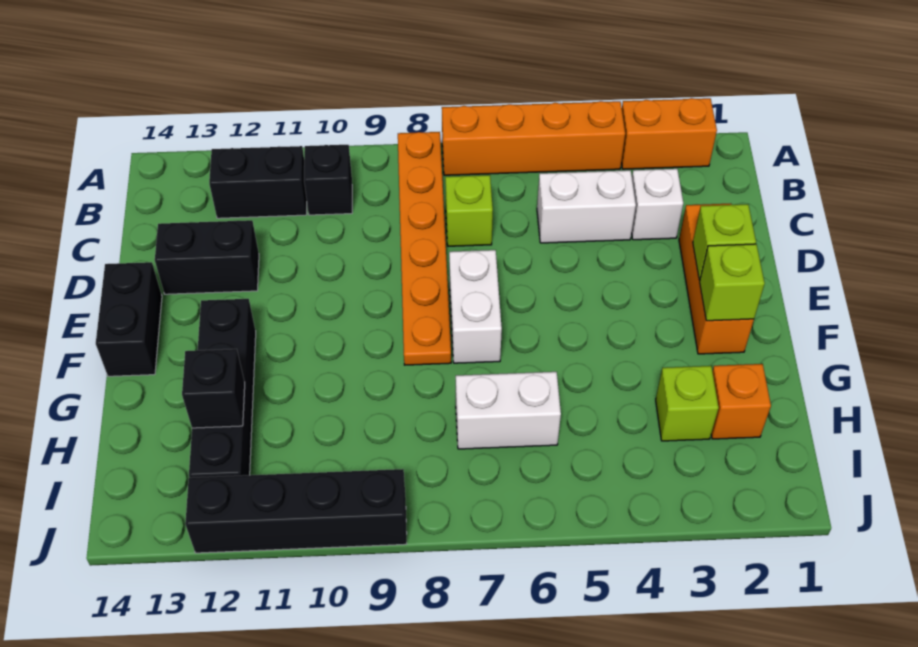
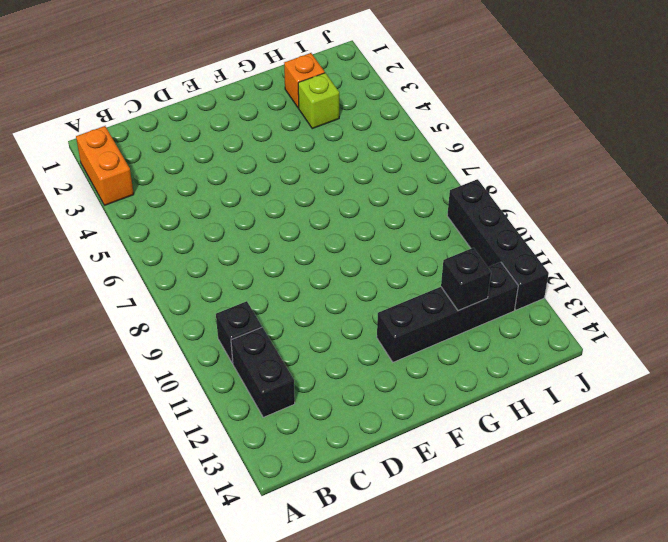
none -> orange 1x4 brick [442,101,625,175]
none -> orange 1x6 plate [398,132,451,365]
none -> white 1x1 brick [632,169,683,240]

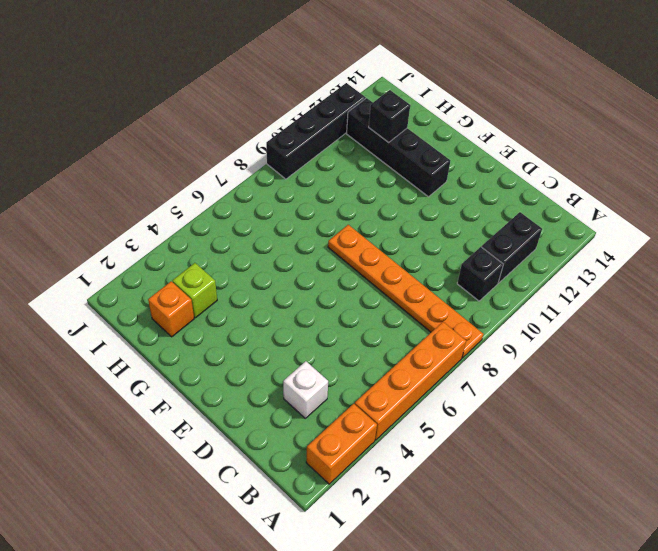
none -> white 1x2 brick [537,170,636,243]
none -> lime 1x1 brick [445,175,493,246]
none -> orange 1x3 brick [679,204,754,354]

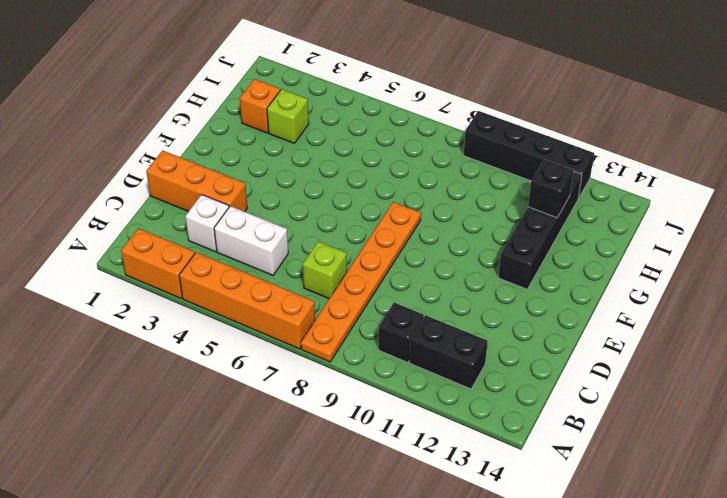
orange 1x3 brick [146,150,247,212] -> orange 1x3 brick turned to [679,204,754,354]
none -> black 1x2 brick [155,220,259,294]
none -> white 1x2 brick [449,250,502,363]
none -> black 1x2 brick [96,262,162,376]

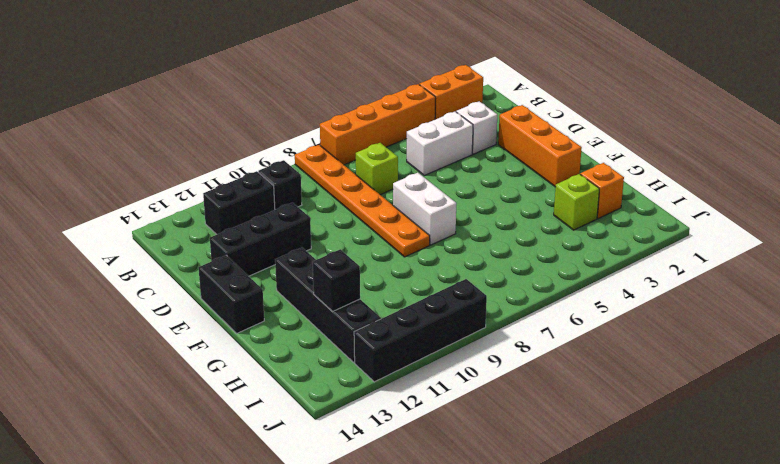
black 1x3 brick [210,203,311,276] -> black 1x2 brick [155,220,259,294]
none -> white 1x2 brick [456,372,561,449]
none -> lime 1x1 brick [693,204,756,280]
none -> lime 1x1 brick [700,244,765,321]

